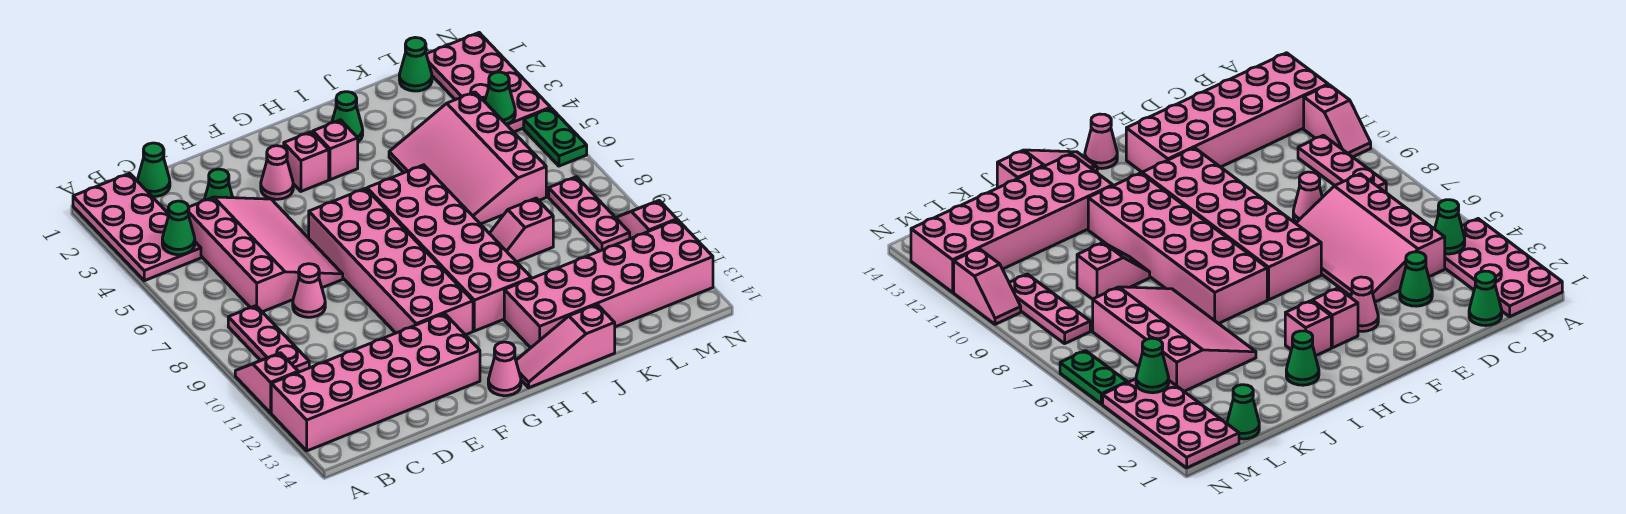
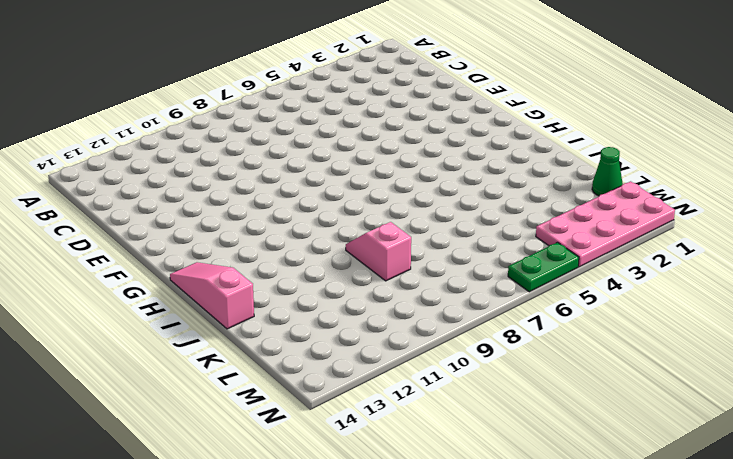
none -> pink 2x4 plate [73,173,201,281]
none -> pink 1x2 slope [235,353,298,413]
none -> pink 2x6 brick [271,314,480,451]

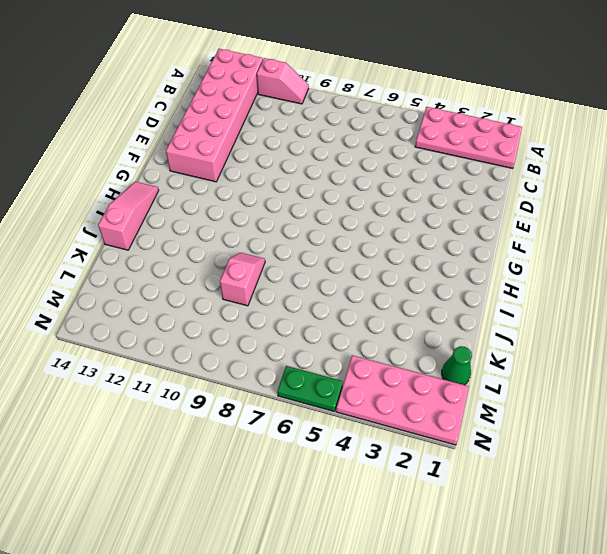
none -> pink 1x3 plate [228,306,309,372]
none -> green 1x1 cone [137,143,170,197]
none -> pink 3x4 slope [188,197,343,312]

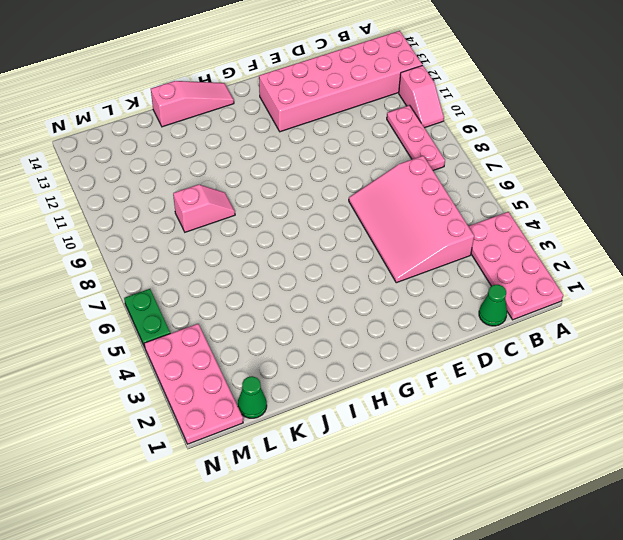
none -> green 1x1 cone [204,169,233,200]
none -> pink 1x1 cone [293,264,325,317]
none -> pink 1x1 cone [261,146,293,199]

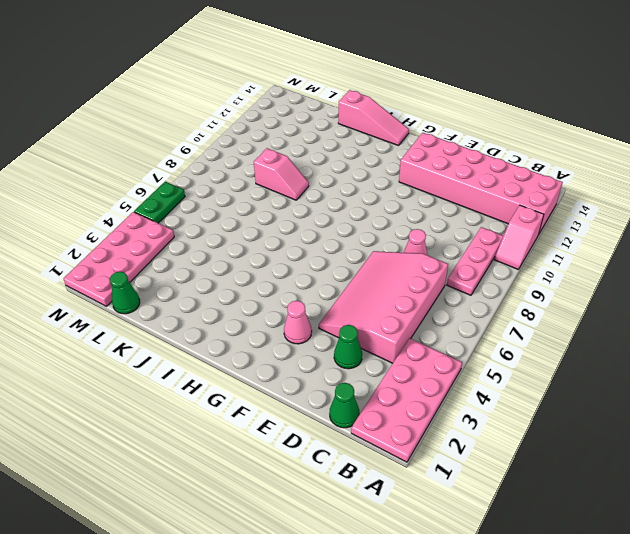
none -> pink 2x6 brick [309,188,473,335]
none -> pink 1x1 brick [284,132,329,191]
none -> pink 1x1 cone [488,342,521,396]

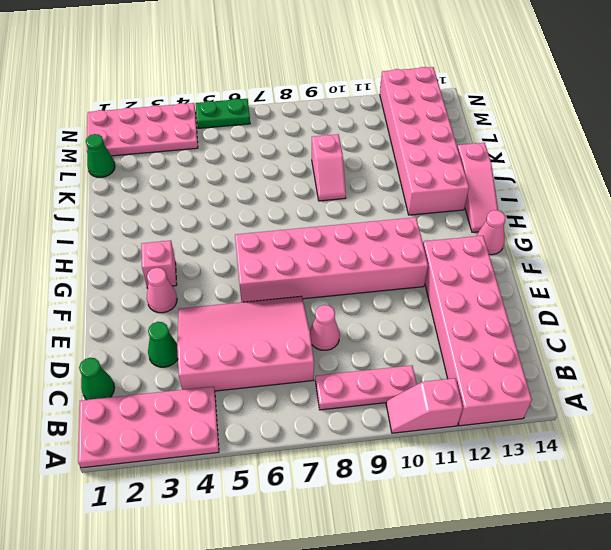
none -> pink 1x1 brick [313,120,358,180]
none -> pink 2x6 brick [367,165,531,331]
none -> green 1x1 cone [332,92,363,142]

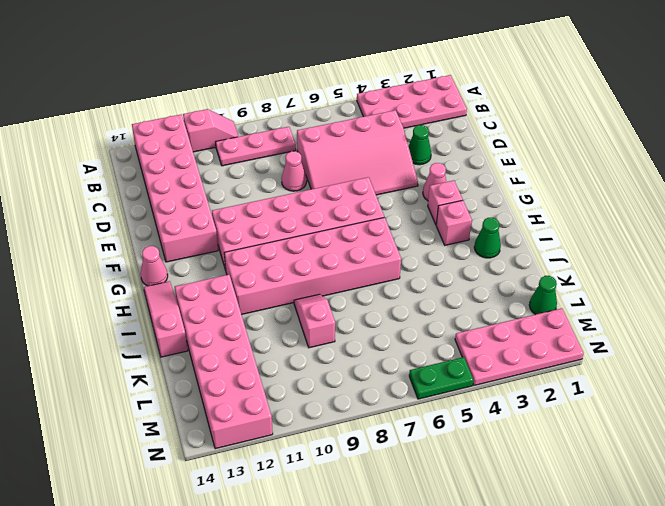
none -> green 1x1 cone [137,143,170,197]
none -> pink 3x4 slope [389,92,546,224]
none -> pink 1x3 plate [549,177,630,251]

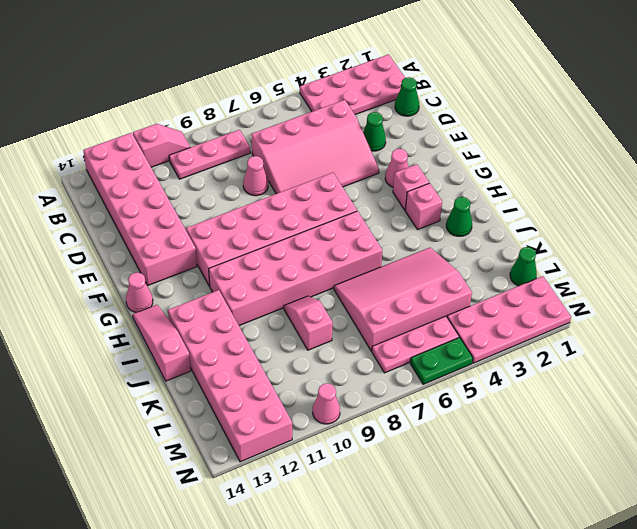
pink 1x3 plate [372,316,459,373] -> pink 1x3 plate moved to [549,177,630,251]
pink 1x1 cone [313,383,340,424] -> pink 1x2 slope [616,201,677,239]
none -> green 1x1 cone [162,201,195,255]
none -> green 1x1 cone [485,72,515,124]

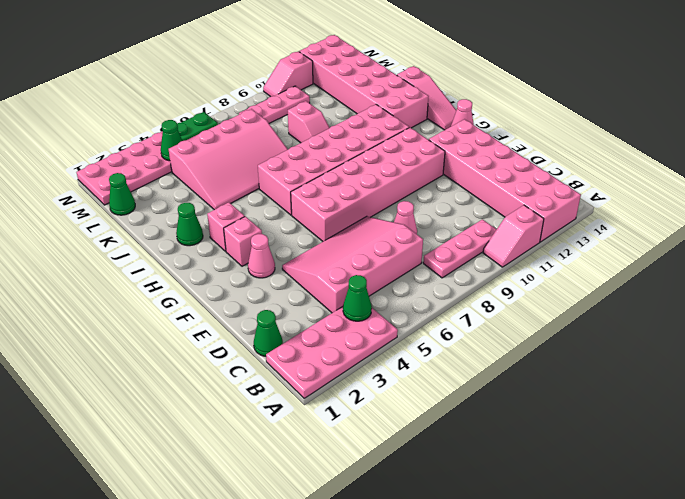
none -> green 1x1 cone [204,169,233,200]

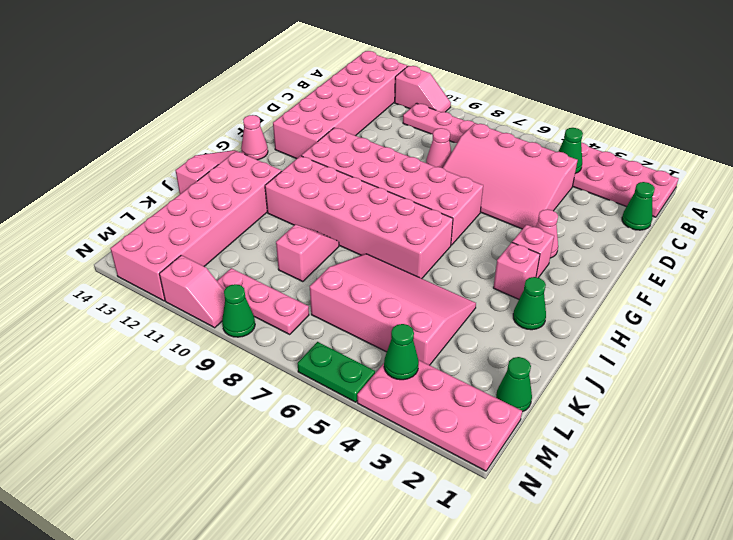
green 1x1 cone [222,284,255,337] -> green 1x1 cone moved to [204,169,233,200]

